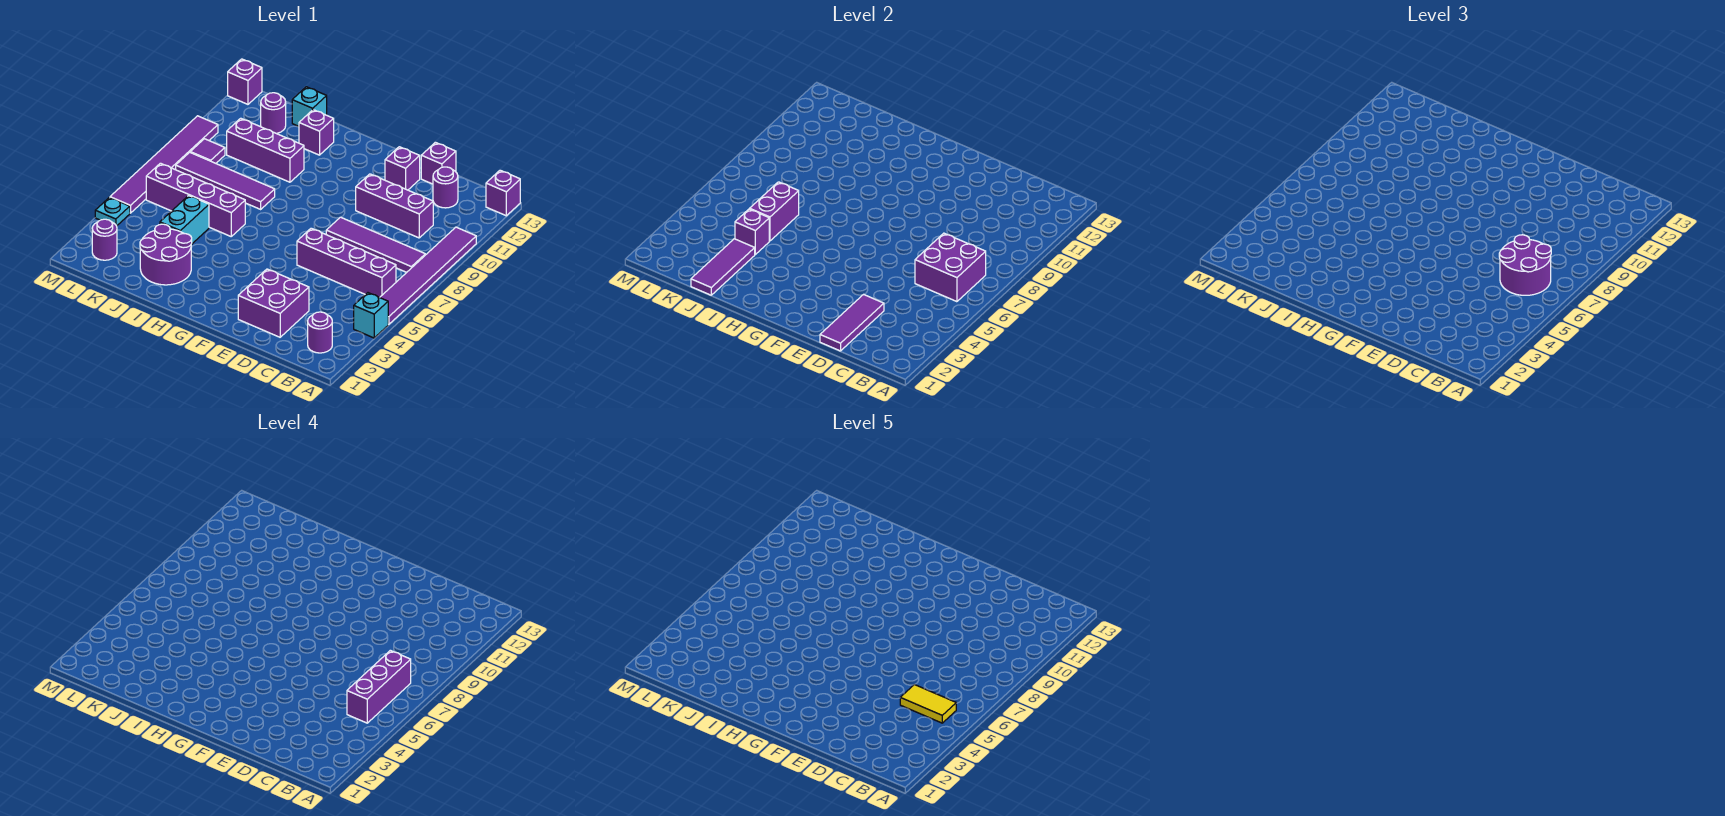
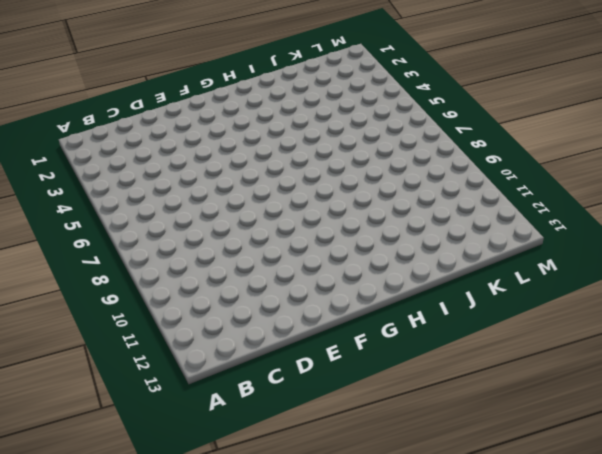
none -> cyan 1x1 brick [354,293,388,338]
none -> purple 1x6 tile [380,227,476,324]
none -> purple 1x1 brick [486,170,520,216]
none -> purple 1x1 round brick [308,312,332,353]

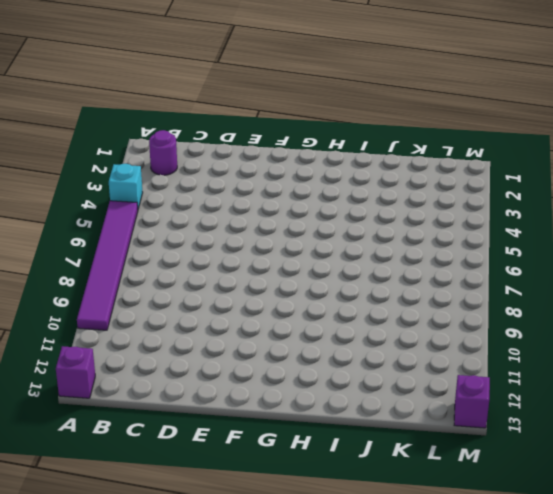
none -> purple 1x4 brick [297,228,396,297]
none -> purple 1x4 tile [326,217,425,272]
none -> purple 1x3 brick [356,174,433,238]
none -> purple 1x1 round brick [433,167,458,208]

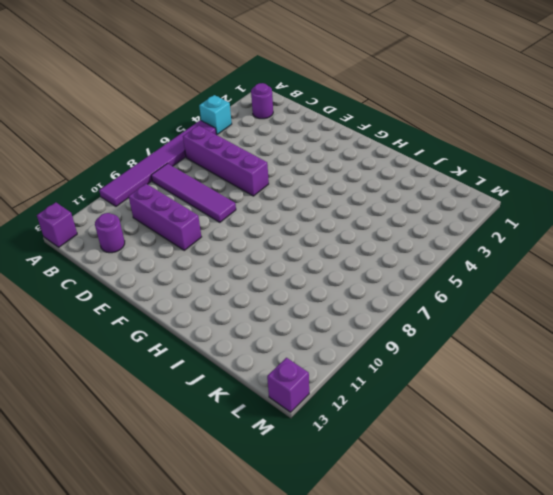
none -> purple 2x2 brick [238,269,309,337]
none -> purple 1x1 brick [421,142,456,184]
none -> purple 1x1 brick [385,147,420,190]
none -> purple 2x2 round brick [140,224,192,285]

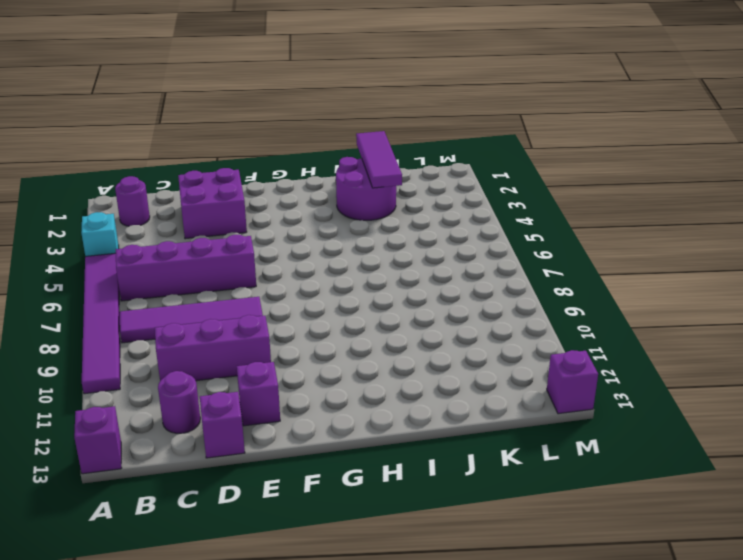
none -> purple 1x4 brick [146,163,245,236]
none -> purple 1x4 tile [176,152,275,209]
none -> purple 1x3 brick [227,118,304,182]
none -> purple 1x1 brick [299,110,334,155]

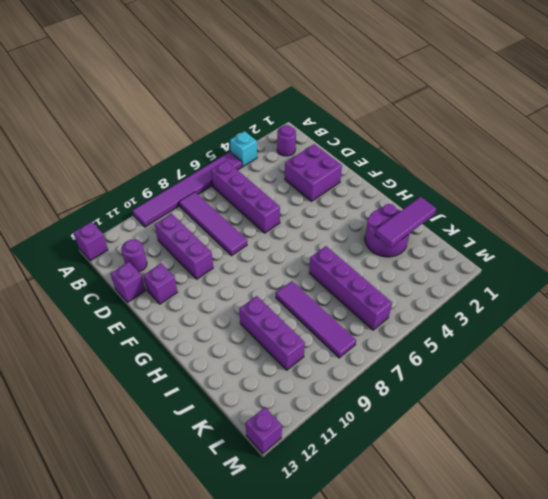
none -> purple 1x1 brick [299,110,334,155]
none -> cyan 1x2 brick [160,195,209,245]
none -> cyan 1x1 brick [292,87,327,126]
none -> purple 1x1 round brick [261,93,286,133]

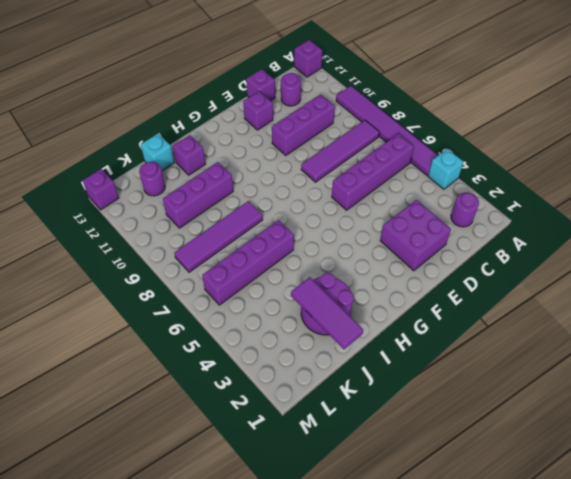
none -> cyan 1x2 brick [160,195,209,245]
none -> purple 1x1 round brick [92,219,117,260]
none -> purple 1x1 tile [190,139,225,163]
none -> cyan 1x1 plate [95,197,130,226]

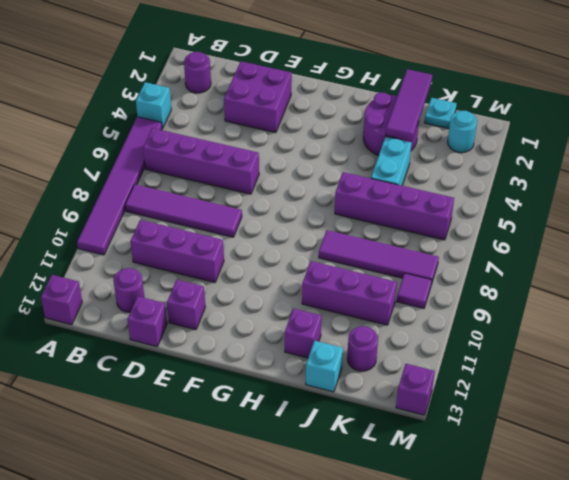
cyan 1x1 plate [424,98,457,129] -> cyan 1x1 plate moved to [95,197,130,226]
cyan 1x1 round brick [448,111,477,153] -> purple 1x1 round brick [92,219,117,260]
none -> purple 1x6 tile [110,116,218,213]
none -> purple 2x2 brick [915,233,986,302]
none -> purple 1x3 tile [820,294,884,351]
none -> purple 1x1 brick [735,209,769,254]

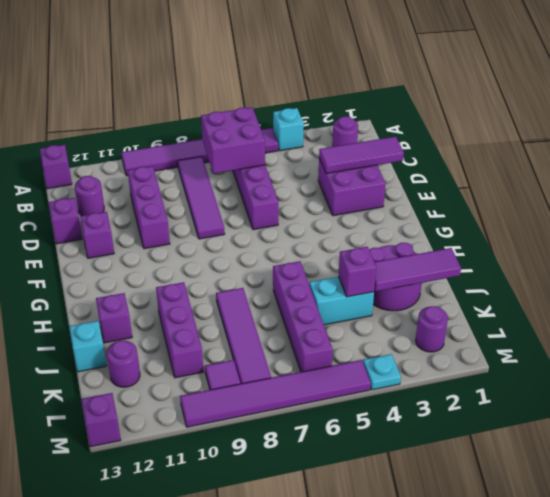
none -> purple 1x2 brick [750,182,799,241]
none -> purple 2x2 round brick [1499,235,1551,295]
none -> purple 1x3 brick [347,650,411,723]
none -> yellow 1x2 tile [900,685,956,723]

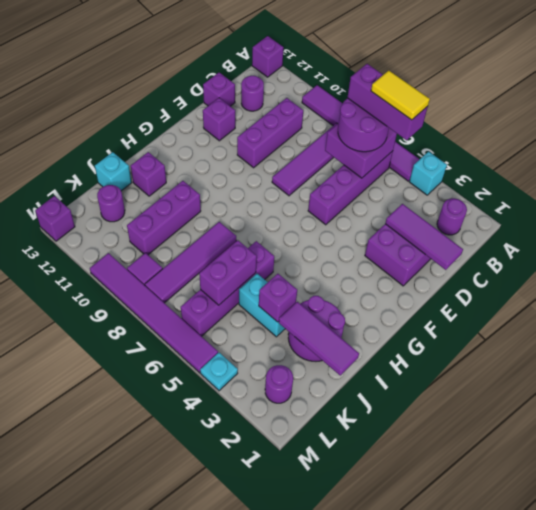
yellow 1x2 tile [371,71,430,120] -> yellow 1x2 tile turned to [900,685,956,723]
purple 1x2 brick [199,240,257,305] -> purple 1x2 brick turned to [750,182,799,241]

